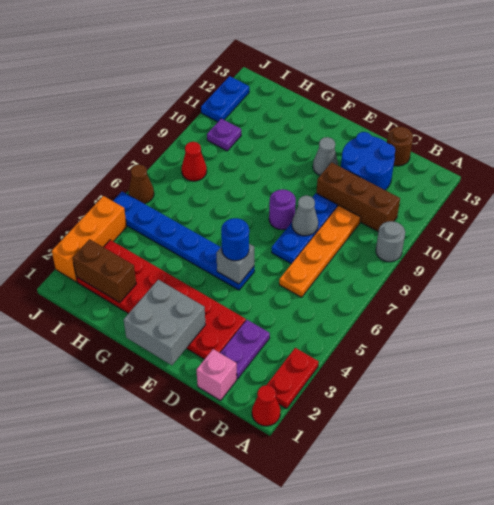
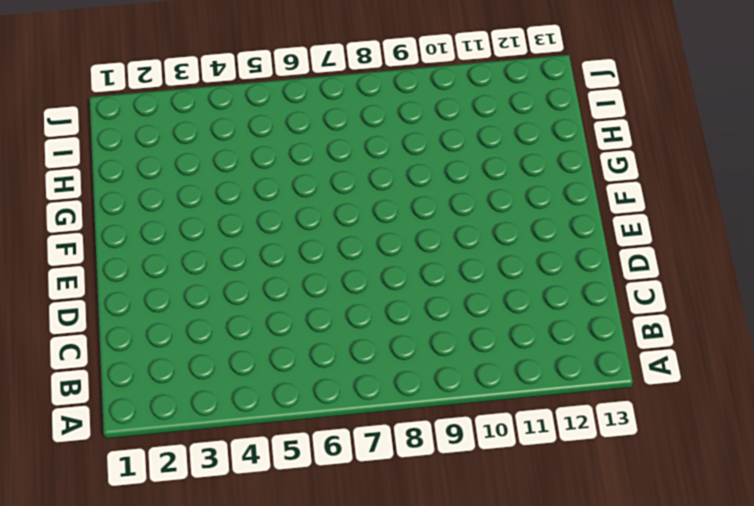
none -> red 1x1 cone [252,385,281,426]
none -> red 1x2 plate [267,348,319,409]
none -> grey 1x1 round brick [376,221,405,262]

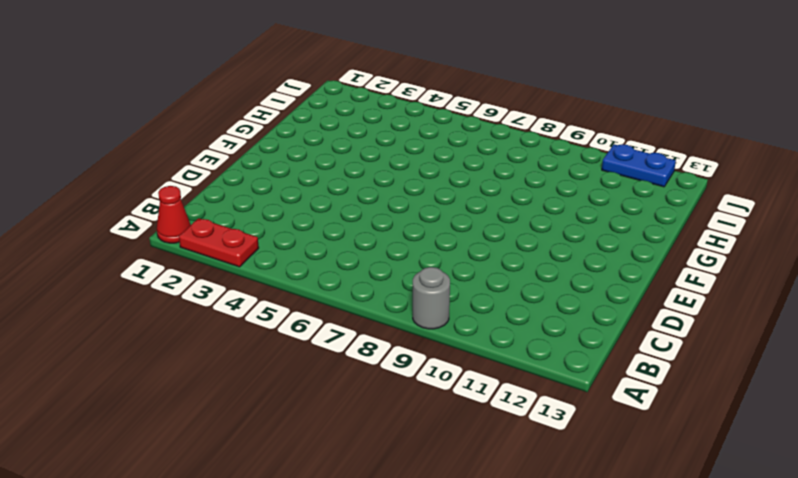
none -> brown 1x3 brick [317,162,400,232]
none -> pink 1x1 brick [197,349,237,401]
none -> purple 1x2 plate [220,320,270,379]

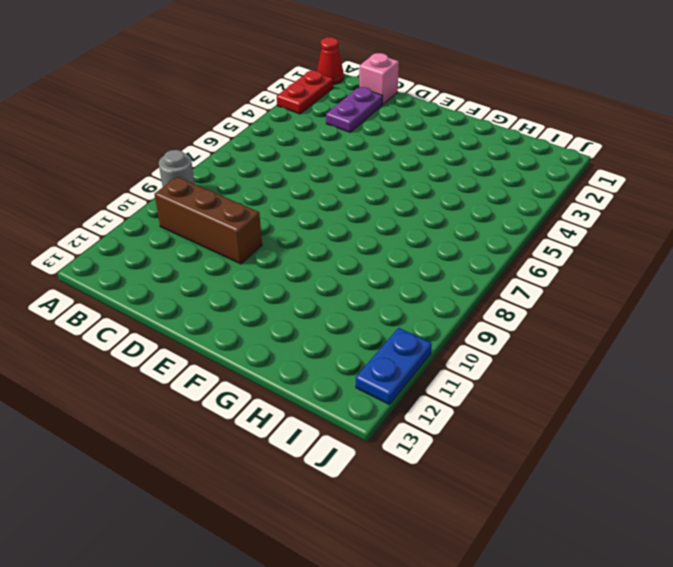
none -> orange 1x4 plate [279,206,361,297]
none -> blue 2x2 round brick [341,132,395,190]
none -> brown 1x1 round brick [387,127,413,166]

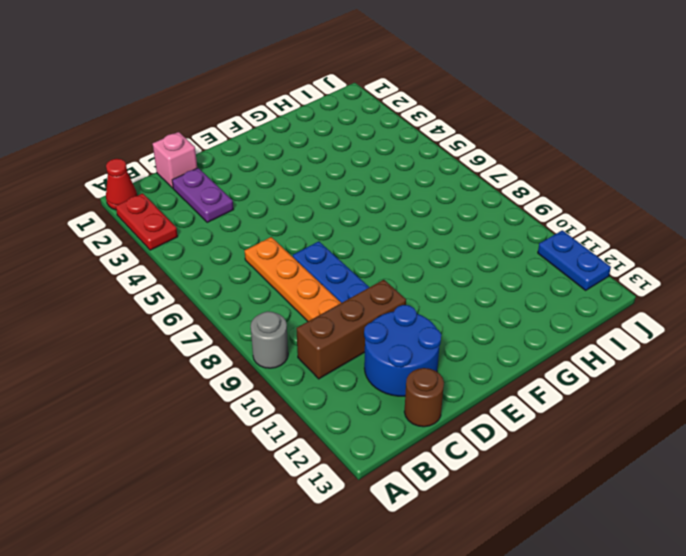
none -> red 2x6 plate [76,240,246,359]
none -> blue 1x6 plate [113,192,254,290]
none -> purple 1x1 round brick [269,189,296,230]

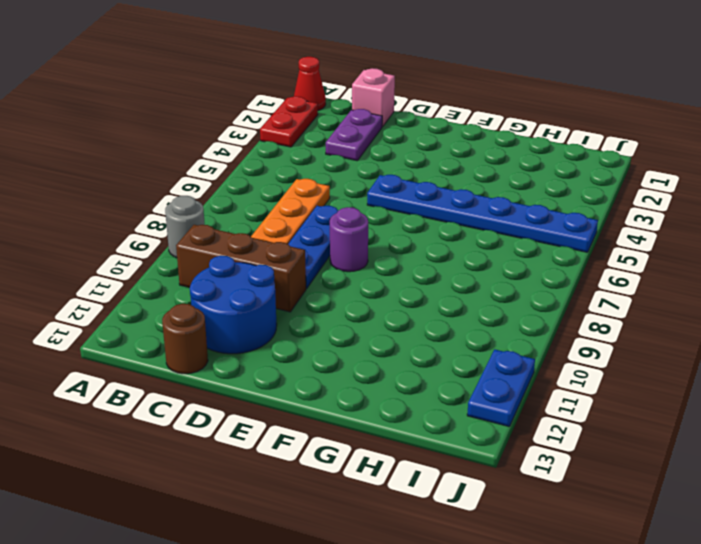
none -> red 2x6 plate [76,240,246,359]
none -> grey 1x1 cone [313,137,338,175]
none -> red 1x1 cone [181,142,207,181]

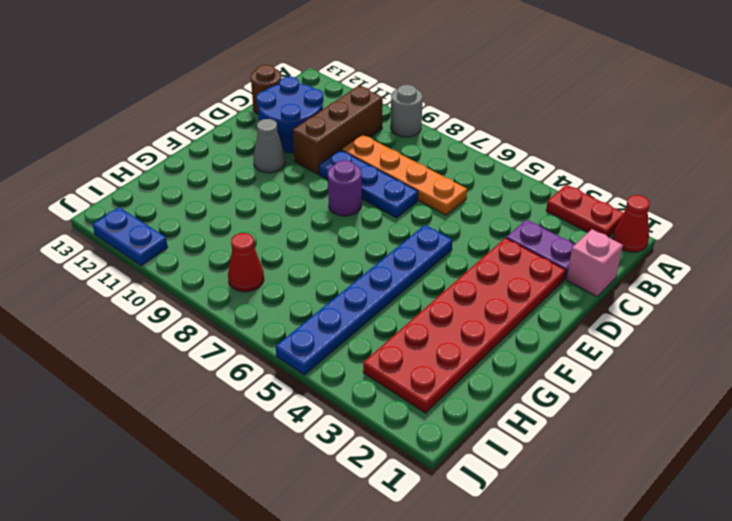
none -> purple 1x1 plate [207,119,241,151]
none -> orange 1x3 brick [52,196,127,282]
none -> brown 1x1 cone [128,164,154,204]

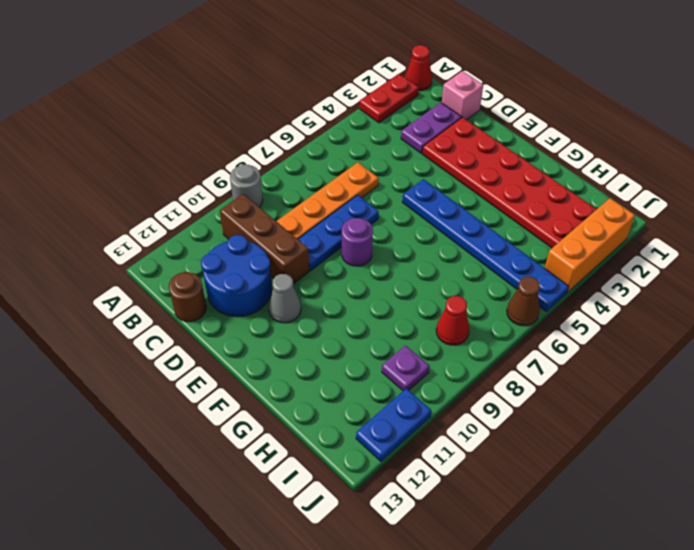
none -> grey 1x1 cone [292,196,318,236]
none -> grey 2x2 brick [124,280,205,365]
none -> grey 1x1 brick [216,244,254,284]

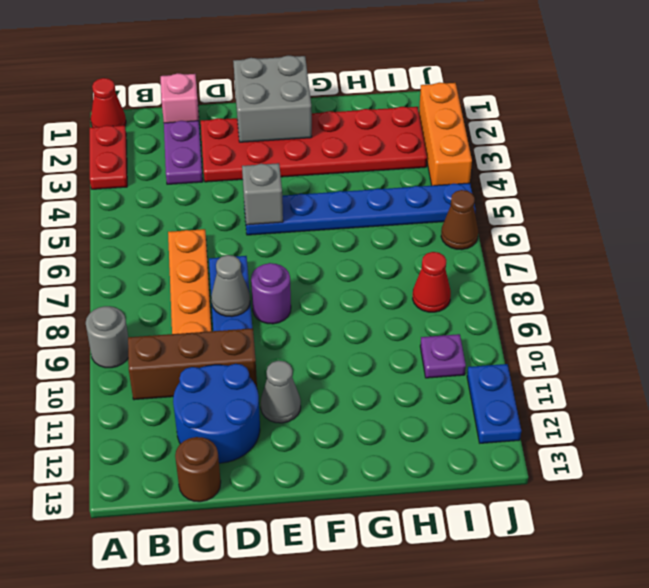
none -> brown 1x2 brick [73,239,136,303]
none -> blue 1x1 round brick [221,218,249,261]

